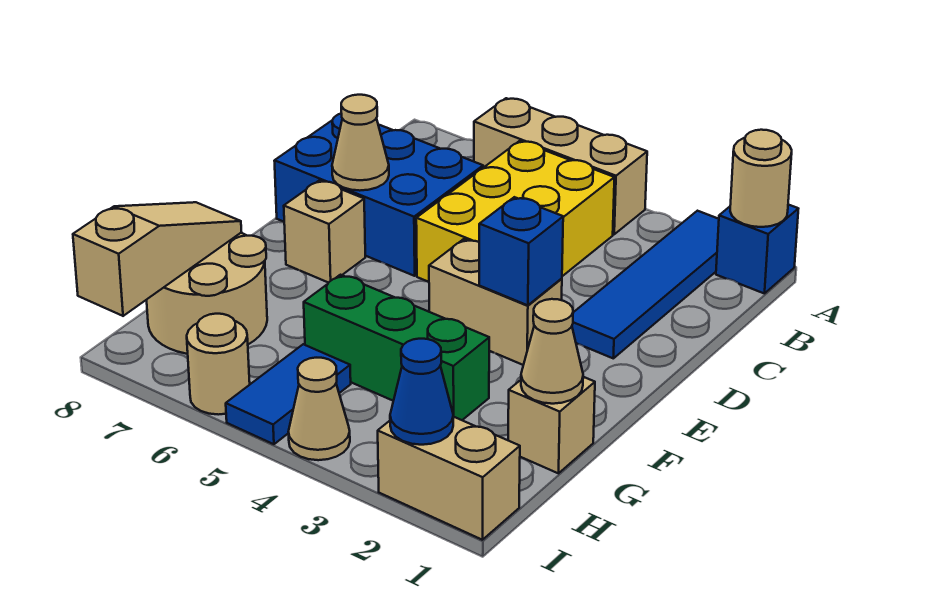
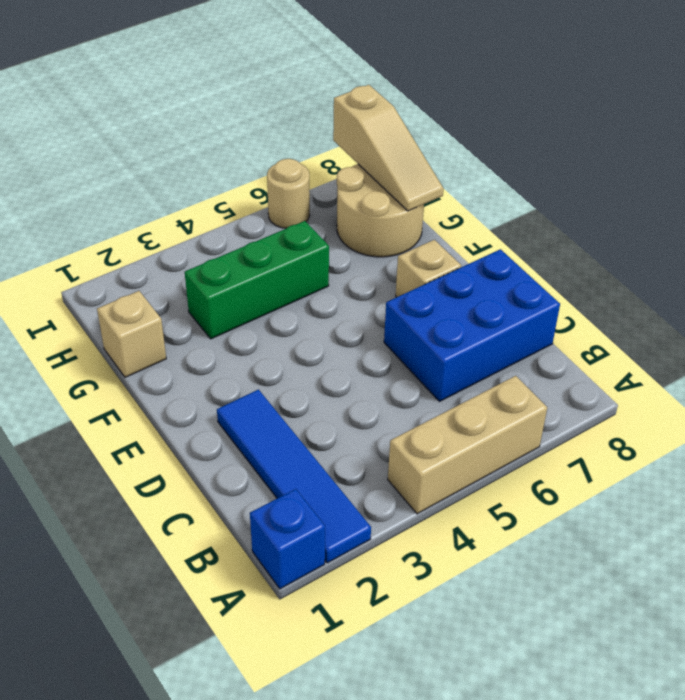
none -> yellow 2x3 brick [416,141,615,282]
none -> tan 1x2 brick [429,239,562,365]
none -> blue 1x2 tile [226,344,351,444]

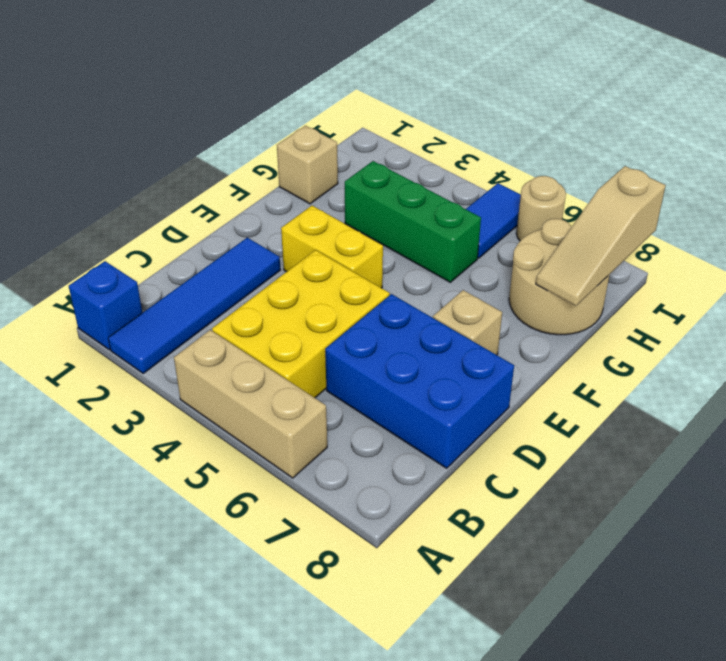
yellow 1x2 brick [281,206,383,288] -> tan 1x2 brick [429,239,562,365]
none -> tan 1x2 brick [378,417,520,540]
none -> tan 1x1 cone [289,358,350,460]
none -> tan 1x1 round brick [730,130,792,227]

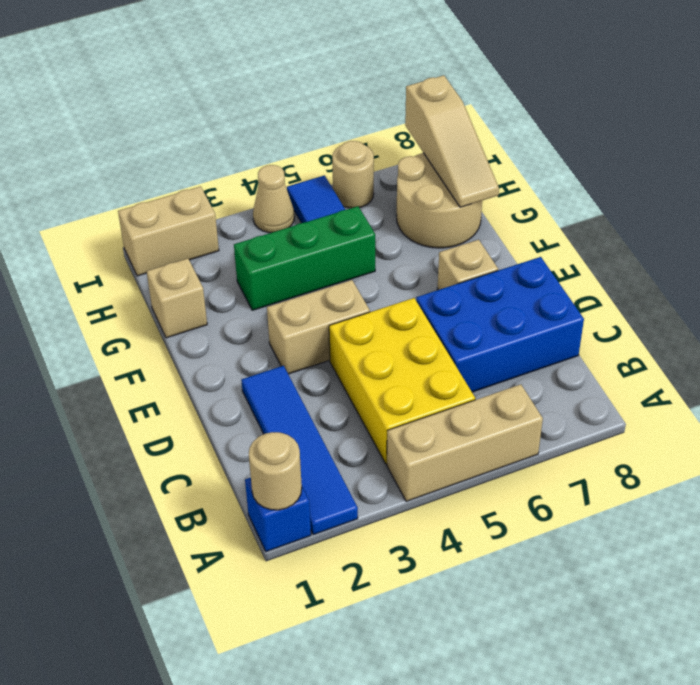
none -> tan 1x1 cone [332,95,389,191]
none -> blue 1x1 brick [479,197,563,305]
none -> tan 1x1 cone [521,299,583,404]

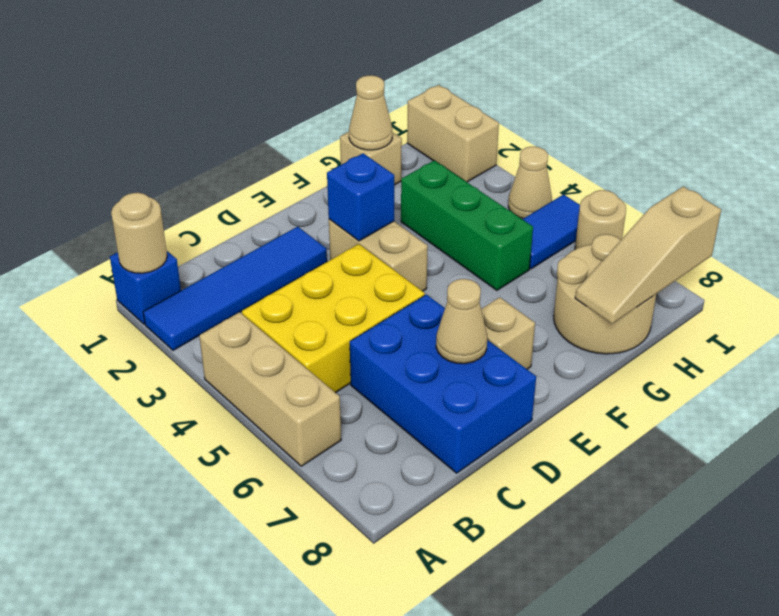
none -> blue 1x1 cone [390,339,454,445]

